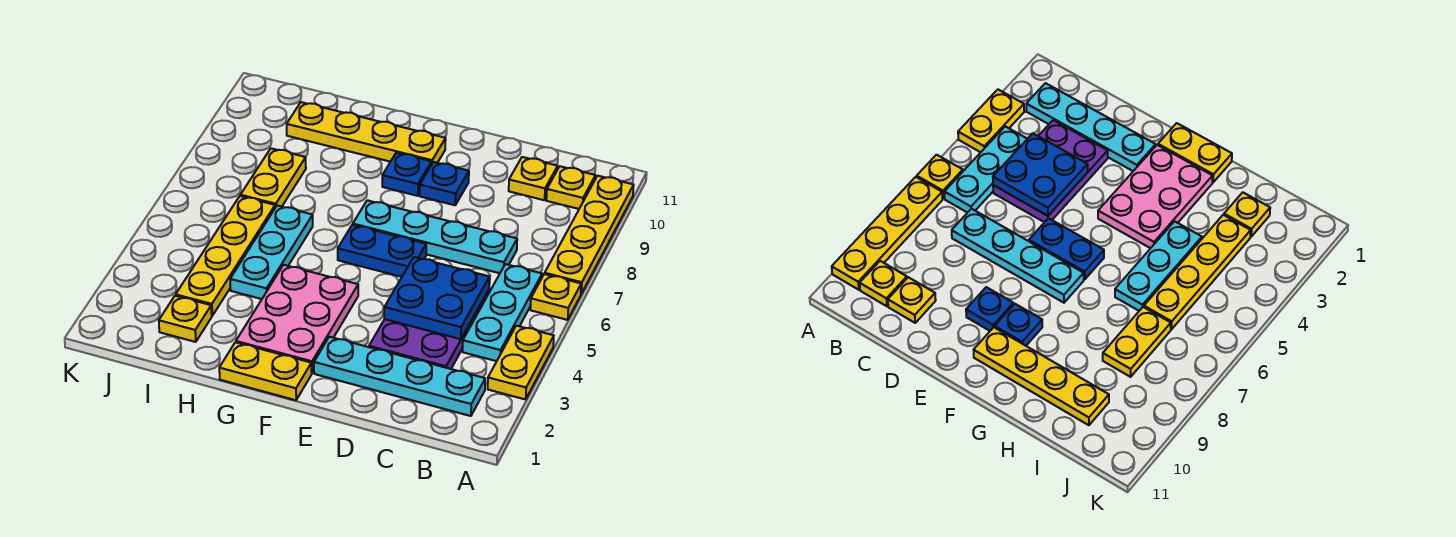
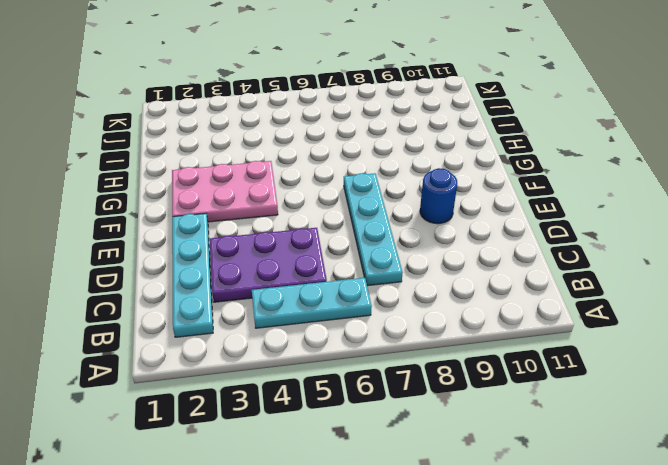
blue 1x1 round brick [420,168,457,224] -> blue 1x1 plate [420,162,469,205]
none -> yellow 1x2 plate [488,326,554,399]
none -> yellow 1x1 plate [530,274,581,320]
none -> yellow 1x4 plate [545,176,634,294]

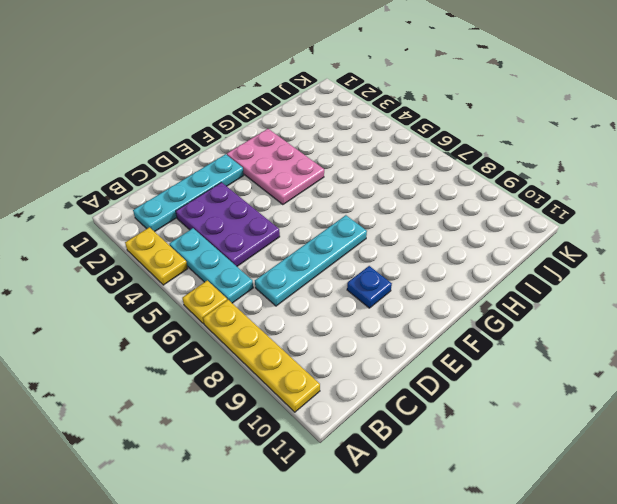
none -> yellow 1x1 plate [546,166,596,209]
none -> yellow 1x1 plate [509,157,558,200]
none -> blue 1x2 plate [338,225,426,277]

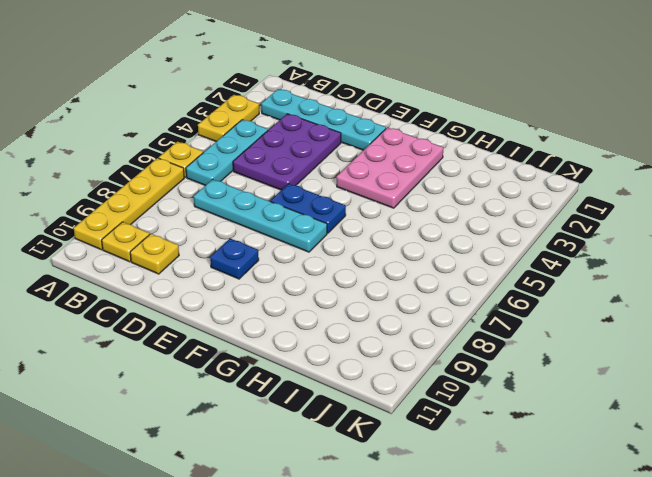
none -> yellow 1x2 plate [219,342,312,400]
none -> blue 1x1 plate [382,153,432,196]
none -> yellow 1x4 plate [287,102,446,163]

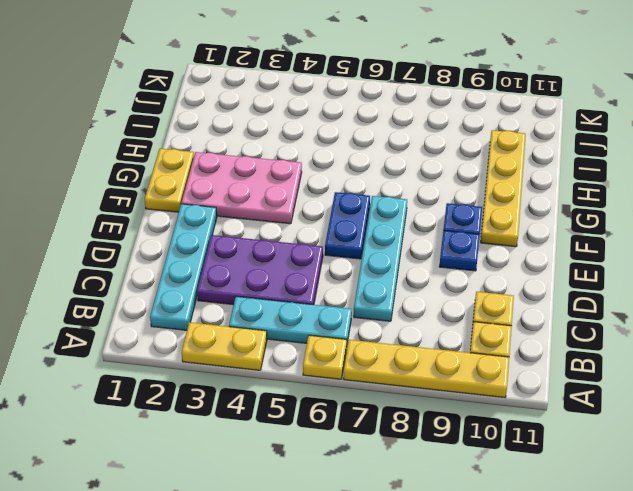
none -> cyan 1x3 plate [230,206,313,299]
none -> yellow 1x1 plate [159,296,212,342]
none -> yellow 1x4 plate [176,196,275,316]

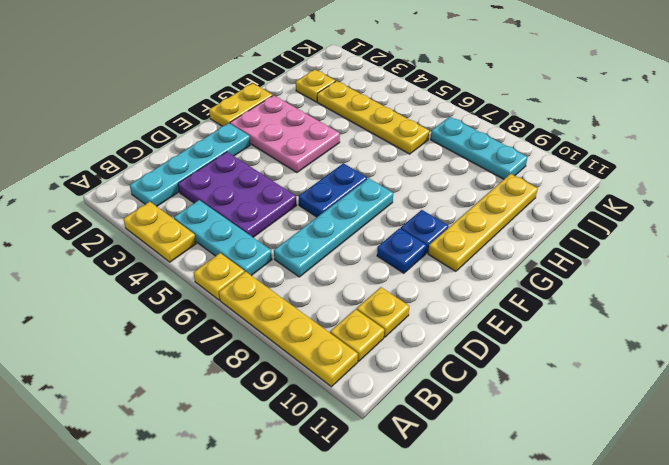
cyan 1x3 plate [431,117,528,179] -> cyan 1x3 plate moved to [230,206,313,299]
none -> yellow 1x2 plate [240,148,306,207]
none -> blue 2x2 plate [384,257,490,339]

